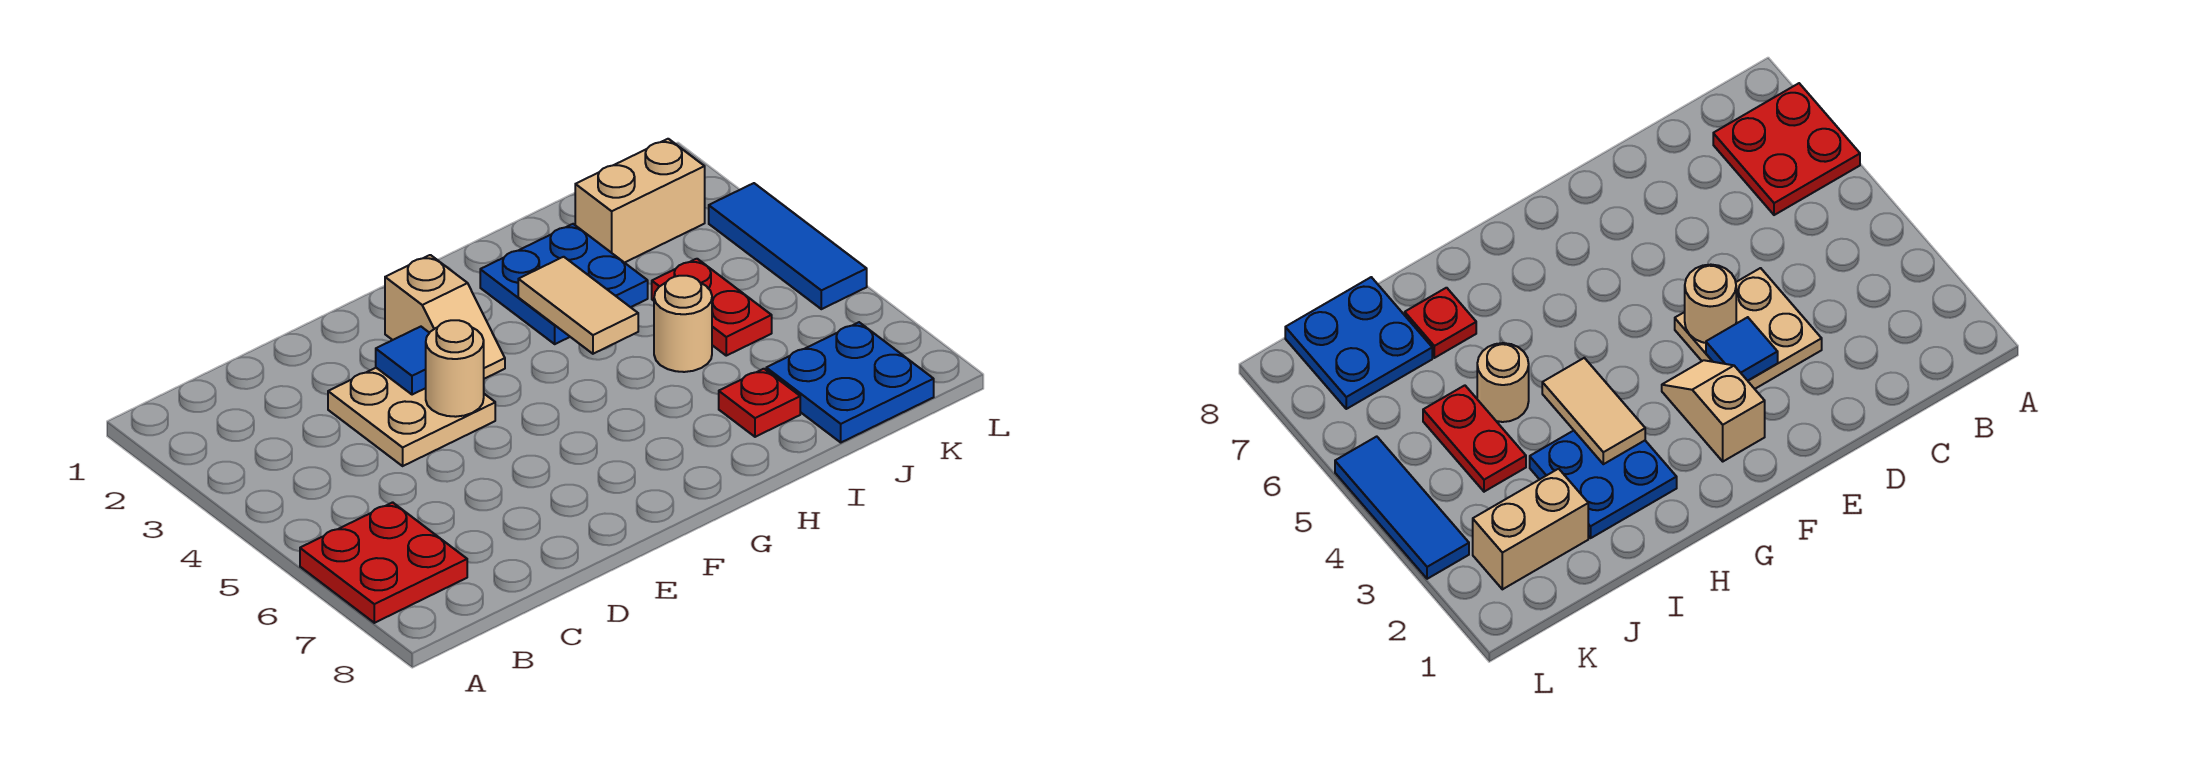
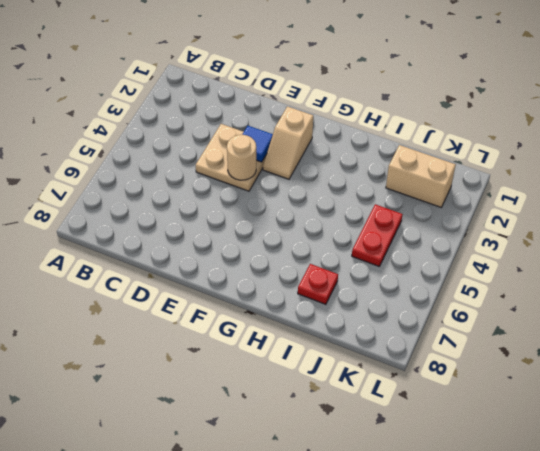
none -> red 2x2 plate [300,502,467,623]
none -> blue 2x2 plate [480,224,648,344]
none -> tan 1x1 round brick [654,276,712,372]

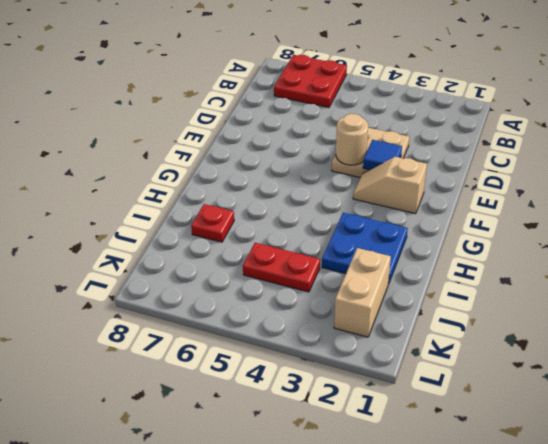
none -> tan 1x1 round brick [654,276,712,372]
none -> blue 2x2 plate [766,322,934,442]
none -> blue 1x3 tile [709,183,867,309]

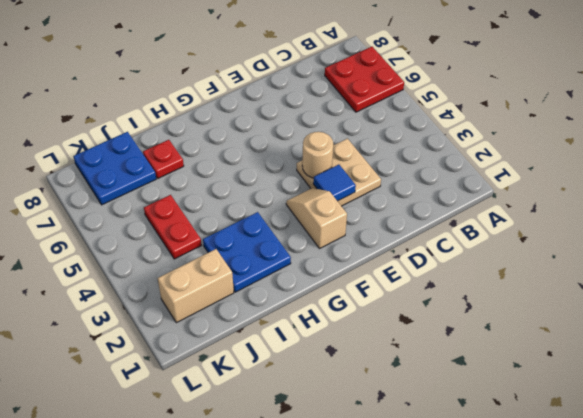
none -> tan 1x1 round brick [654,276,712,372]
none -> blue 1x3 tile [709,183,867,309]
none -> tan 1x2 tile [518,257,638,354]

